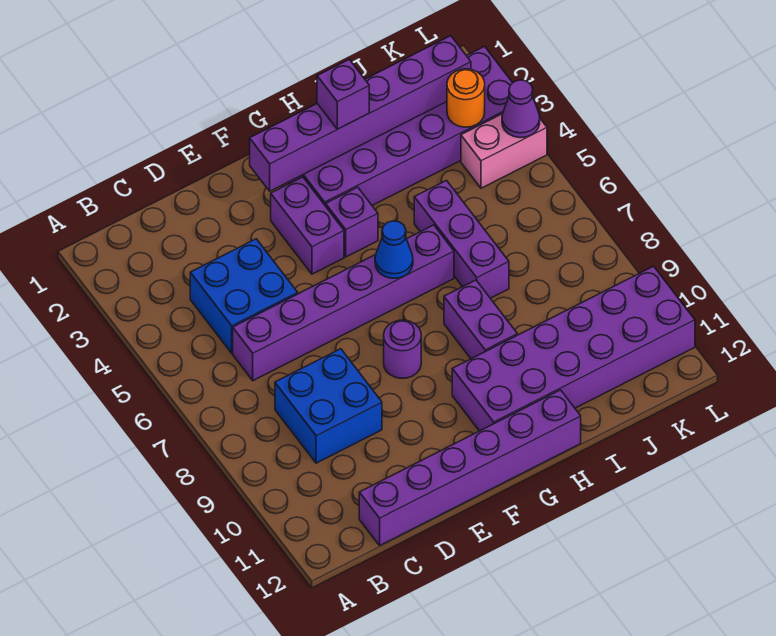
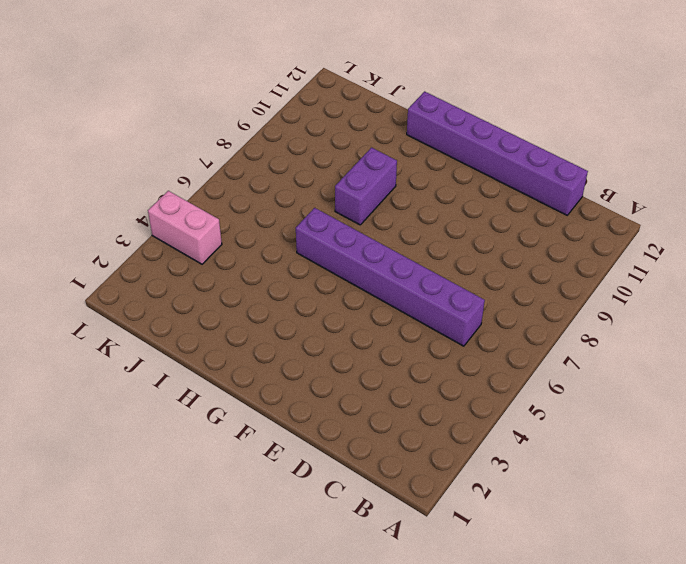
none -> blue 2x2 brick [190,239,298,353]
none -> blue 2x2 brick [275,349,382,463]
none -> purple 1x2 brick [271,177,344,274]

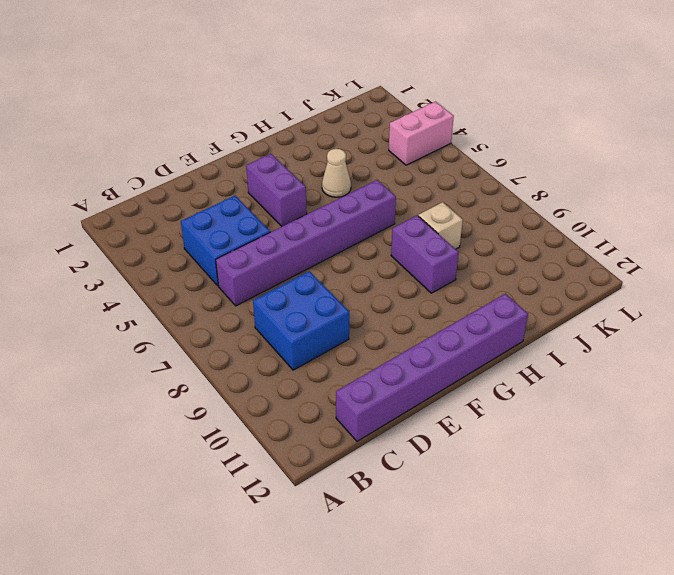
tan 1x1 cone [322,149,351,197] -> none
tan 1x1 brick [418,202,463,249] -> none
none -> purple 1x1 round brick [384,320,421,378]
none -> purple 2x6 brick [288,46,512,206]
none -> purple 1x1 brick [326,187,378,257]

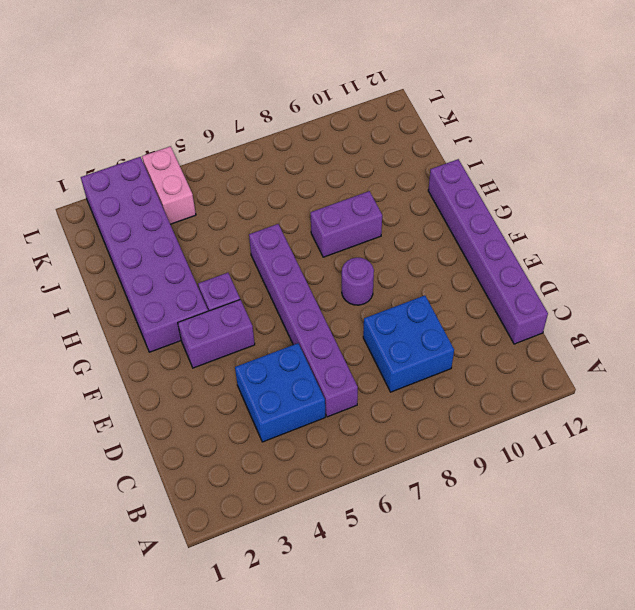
none -> purple 2x6 brick [452,266,695,431]
none -> purple 1x3 brick [414,180,509,298]
none -> purple 1x6 brick [250,36,471,191]

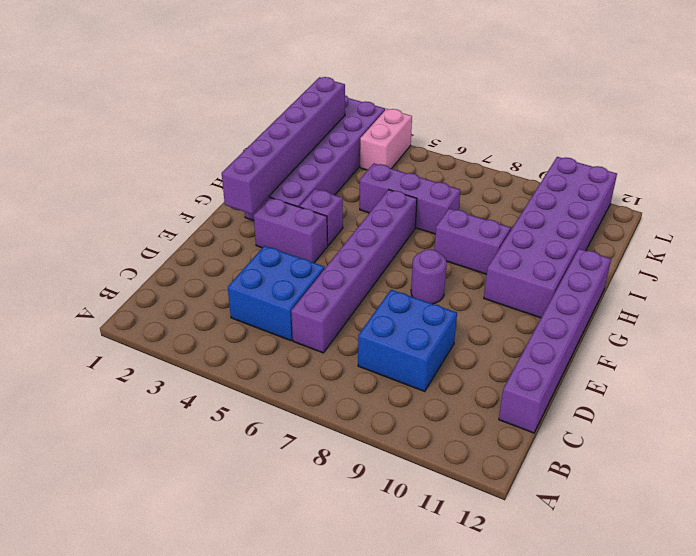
none -> blue 1x1 cone [375,221,413,278]
none -> orange 1x1 round brick [447,69,485,127]
none -> purple 1x1 cone [502,80,540,138]

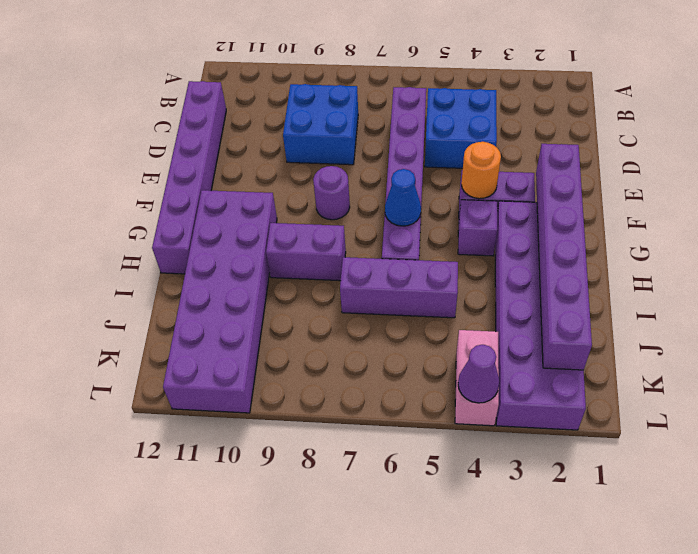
orange 1x1 round brick [461,142,501,199] -> orange 1x1 round brick moved to [447,69,485,127]
none -> purple 1x1 brick [317,60,369,129]

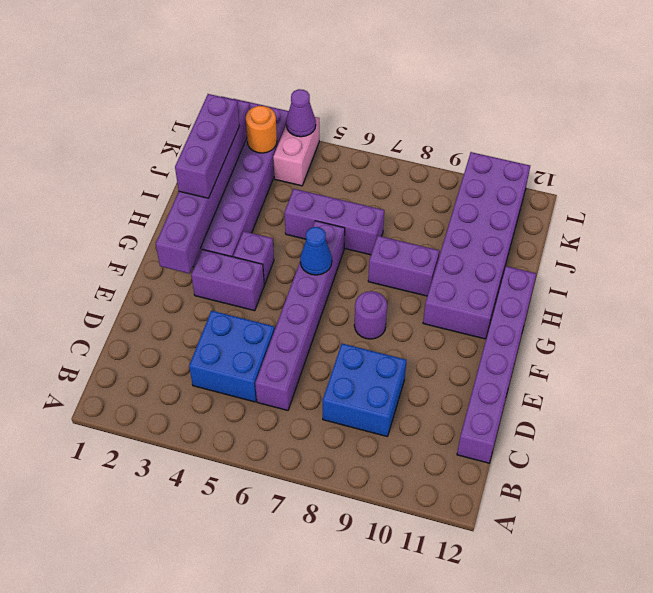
purple 1x3 brick [175,94,240,198] -> purple 1x1 brick [317,60,369,129]

